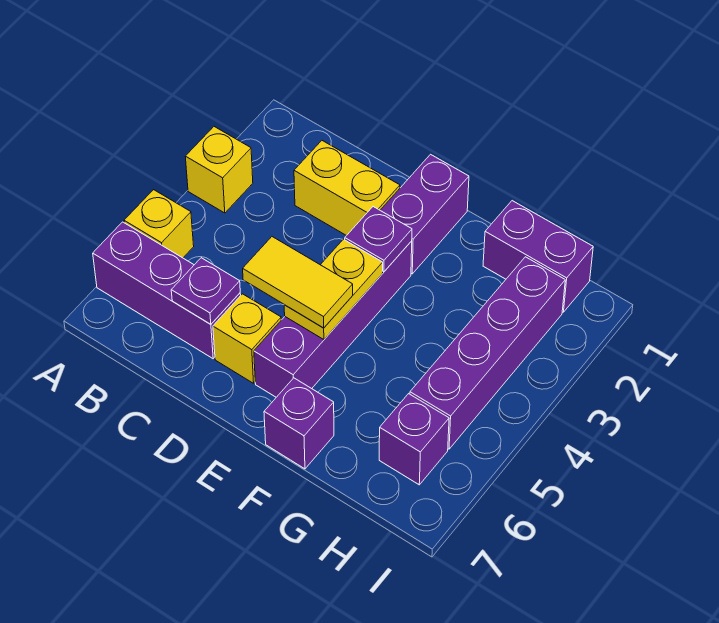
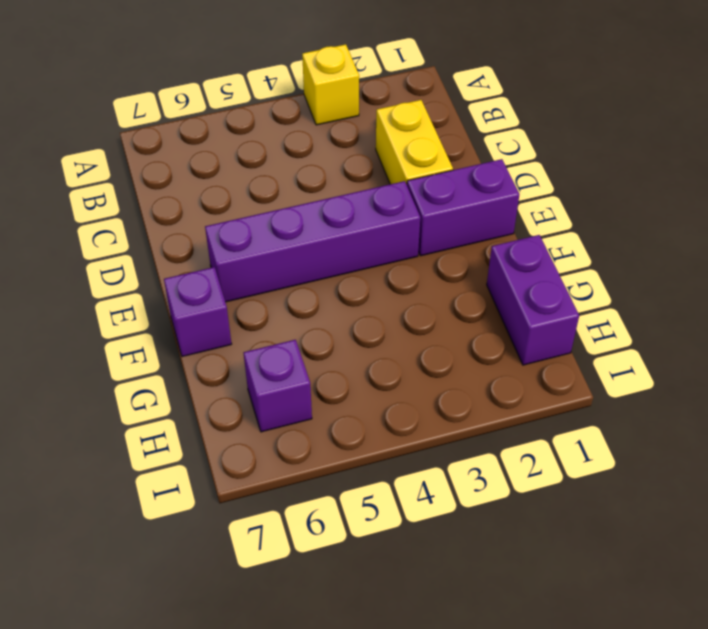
none -> yellow 1x1 brick [124,190,194,258]
none -> purple 1x3 brick [93,222,241,359]
none -> yellow 1x1 brick [213,294,281,383]

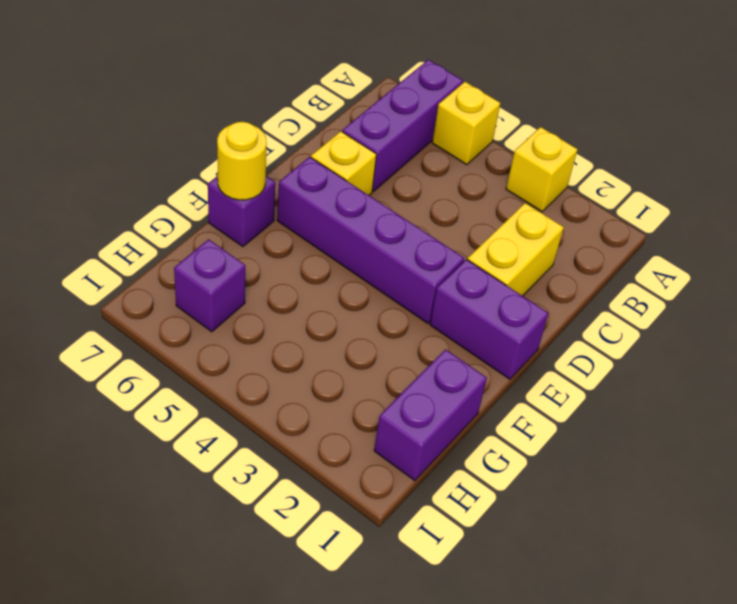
yellow 1x1 round brick [217,122,267,200] -> none
none -> purple 1x4 brick [410,257,565,449]
none -> purple 1x1 plate [171,258,240,324]
none -> purple 1x1 plate [345,207,412,272]

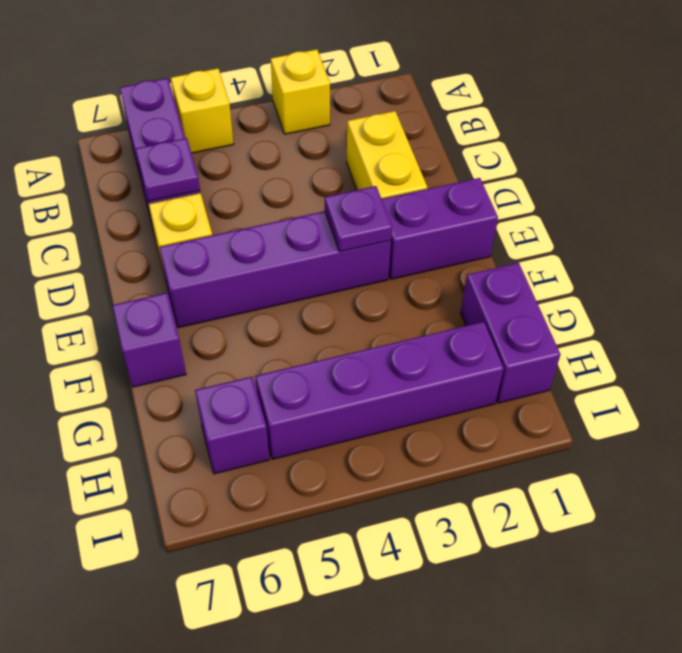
none -> yellow 1x2 plate [284,239,383,340]
none -> yellow 1x2 tile [243,237,353,328]

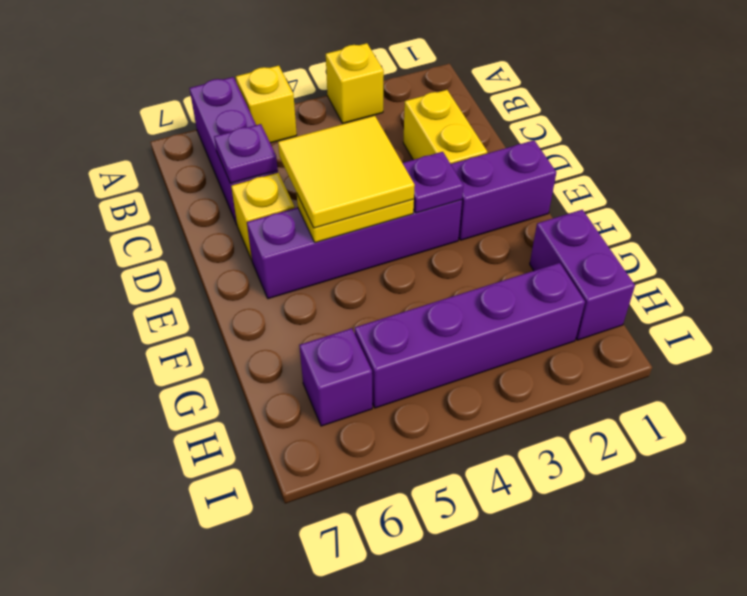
yellow 2x2 tile [278,116,415,228] -> yellow 1x2 tile [243,237,353,328]
none -> purple 1x1 brick [264,378,334,469]

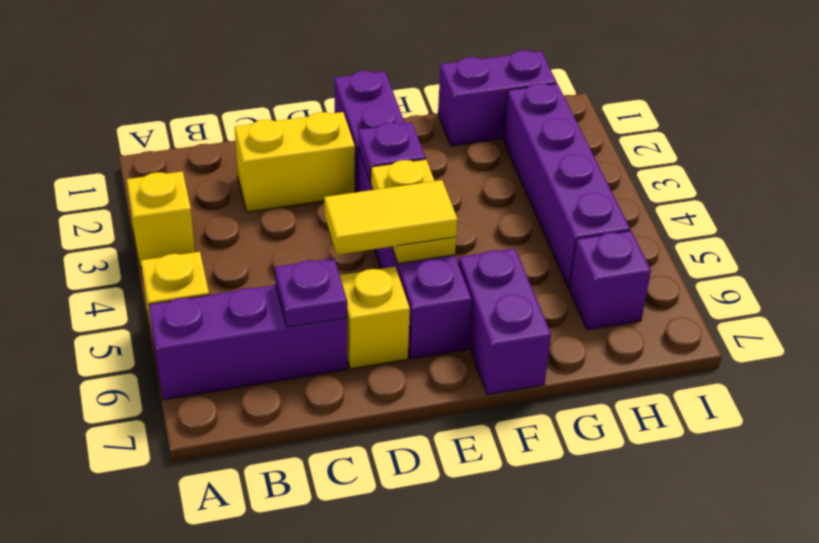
purple 1x2 brick [458,248,551,395] -> purple 1x1 brick [264,378,334,469]

